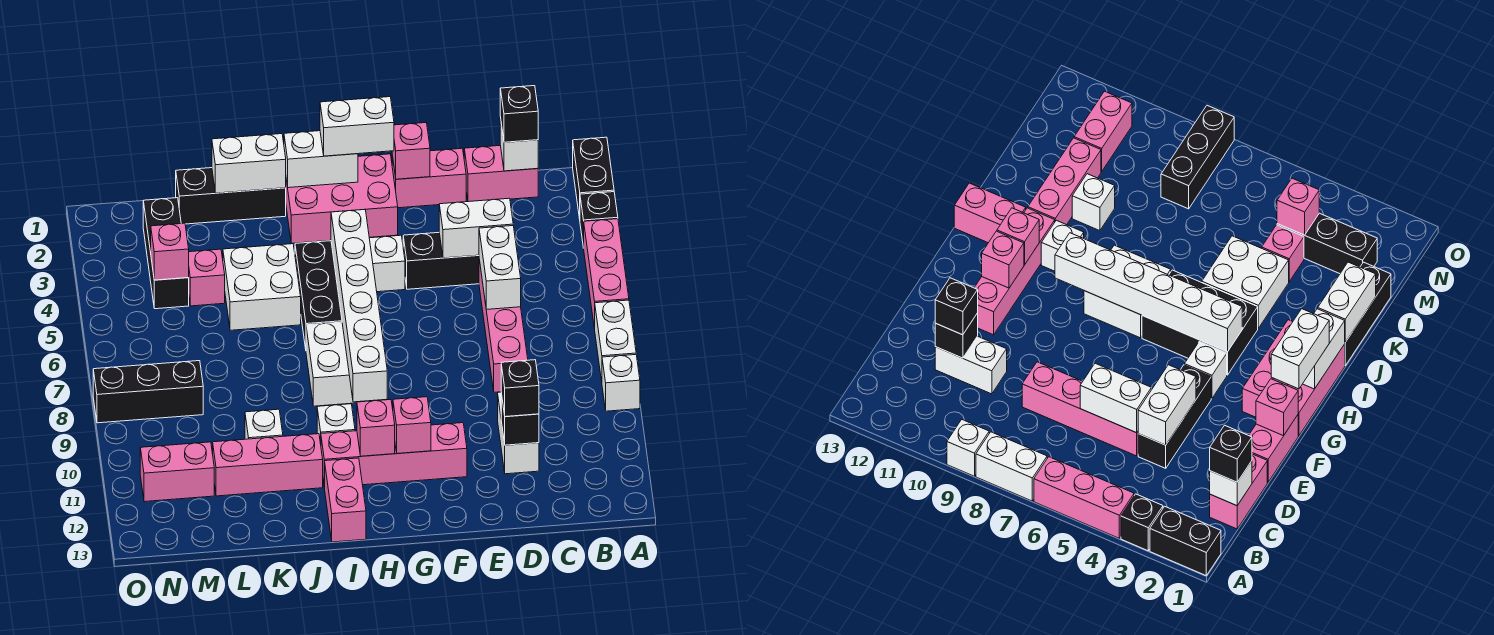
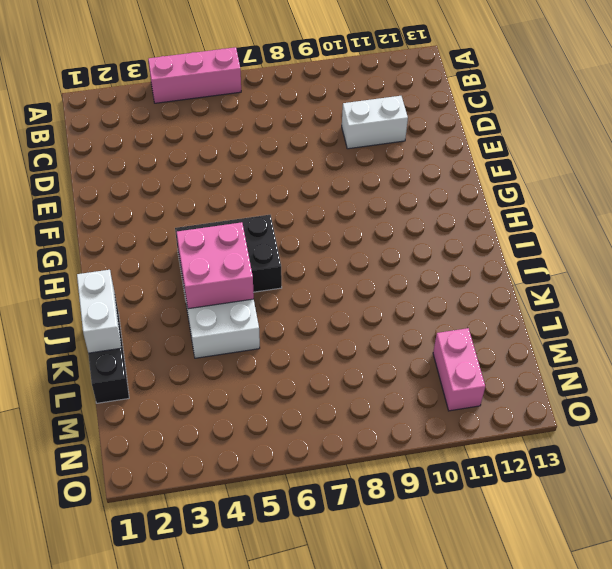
pink 2x2 brick [177,222,254,309] -> none
none -> black 1x2 brick [573,137,614,219]
none -> black 1x1 brick [580,192,618,248]
none -> white 1x2 brick [595,300,636,381]
none -> white 1x1 brick [602,355,640,411]

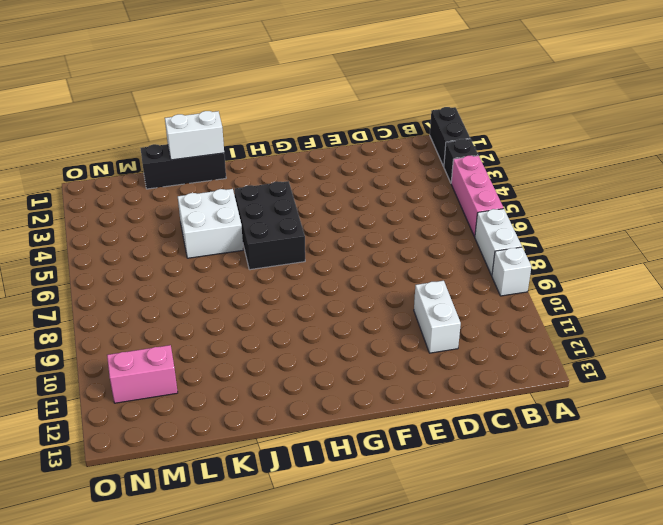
none -> pink 1x2 brick [464,145,538,202]
none -> black 1x3 brick [403,233,479,289]
none -> pink 1x4 brick [479,259,528,392]
none -> pink 1x2 brick [392,148,466,208]

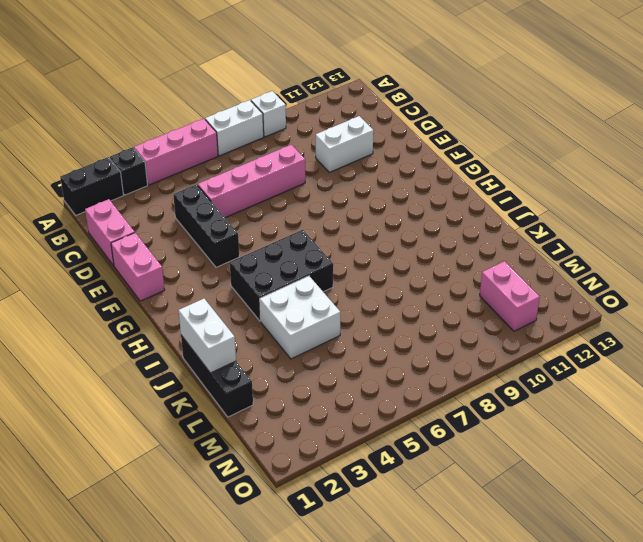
none -> pink 1x4 brick [321,423,467,487]
none -> pink 2x3 brick [286,154,398,243]
none -> white 1x1 brick [369,235,405,292]
none -> white 2x2 brick [306,322,378,406]

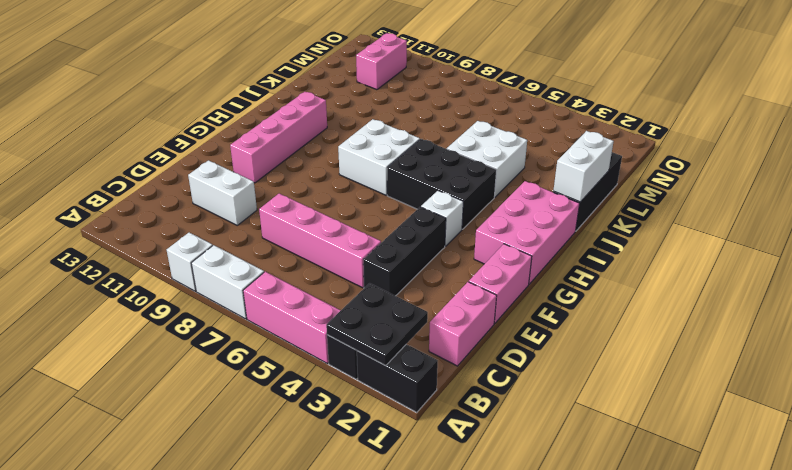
black 2x2 plate [326,283,428,366] -> none
none -> white 1x1 brick [317,404,355,444]
none -> pink 1x2 brick [325,458,366,542]
none -> pink 1x3 brick [213,434,323,496]
none -> white 1x1 brick [245,409,283,439]

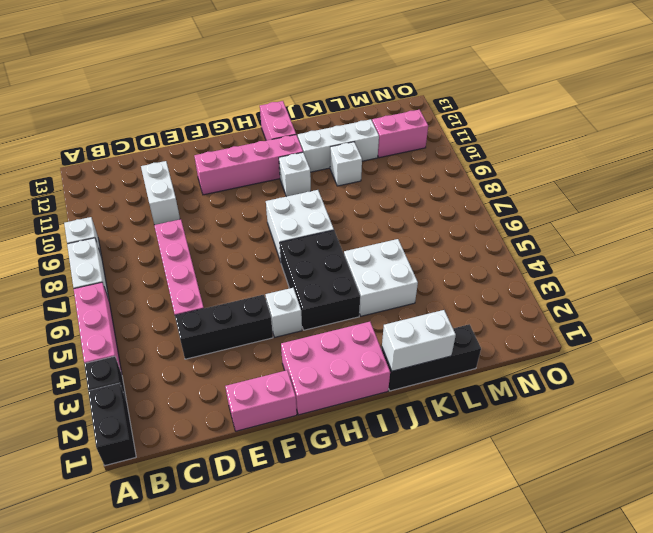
white 1x3 brick [298,119,379,172] -> pink 1x3 brick [213,434,323,496]
none -> pink 1x2 brick [464,145,538,202]
none -> pink 1x1 brick [189,249,225,306]
none -> black 1x3 brick [143,198,189,309]
none -> black 1x3 brick [93,361,203,423]

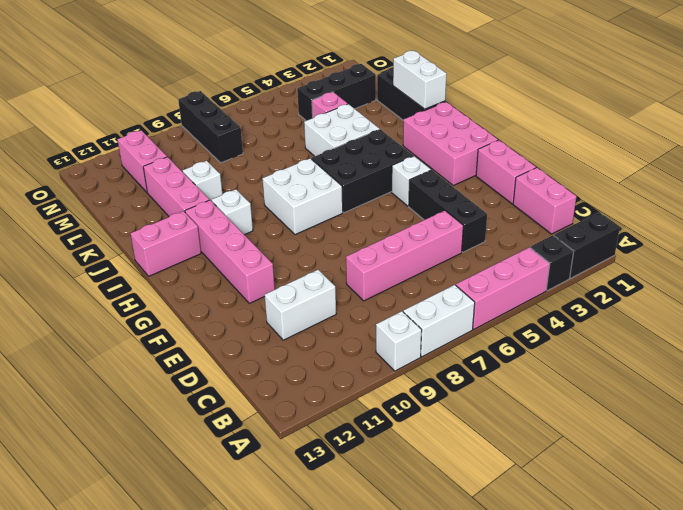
none -> white 1x1 brick [500,117,538,171]
none -> white 1x2 brick [439,198,513,258]
none -> white 1x2 brick [479,226,521,310]
none -> black 1x1 brick [501,393,539,445]

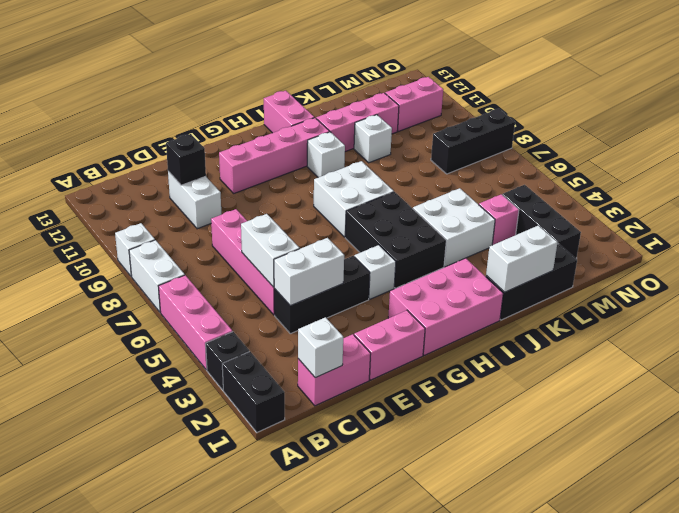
none -> pink 1x1 brick [392,123,430,179]
none -> pink 1x1 brick [393,397,431,454]
none -> white 1x2 brick [284,131,358,188]
none -> white 1x6 brick [331,209,387,402]

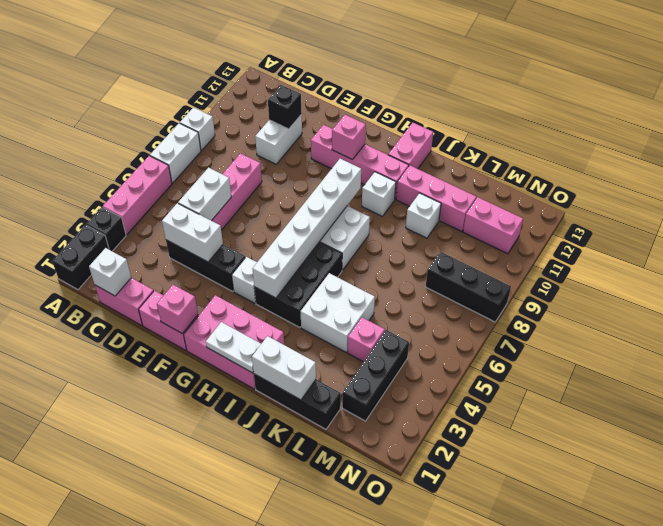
white 1x2 plate [206,322,261,373] -> white 1x2 brick [284,131,358,188]
none -> pink 1x1 brick [357,400,395,456]
none -> pink 1x1 brick [151,223,189,280]
none -> black 1x1 brick [500,86,538,142]
none -> black 1x1 brick [501,360,539,417]

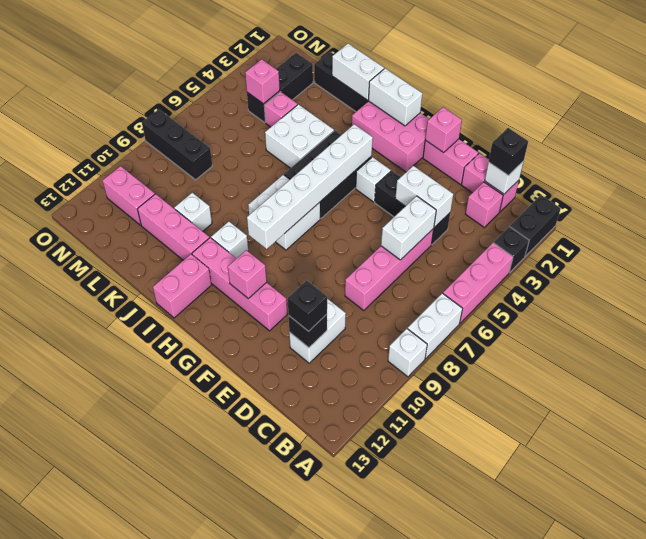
pink 1x1 brick [465,182,503,227] -> pink 1x1 brick moved to [357,400,395,456]
none -> white 1x2 brick [320,97,394,156]

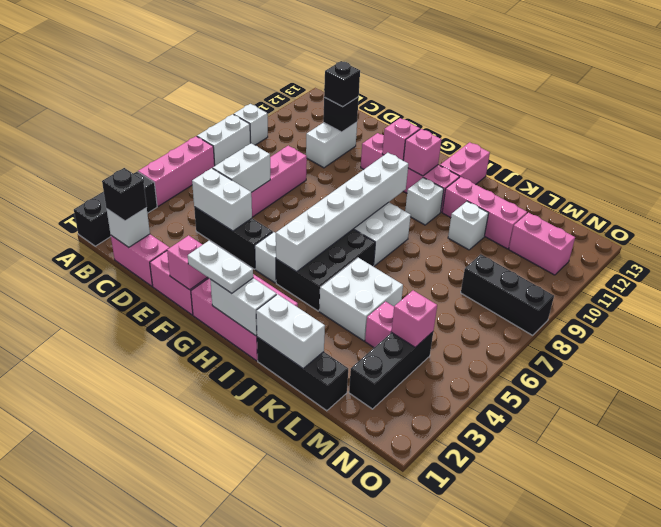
white 1x2 plate [188,240,253,293] -> white 1x2 brick [320,97,394,156]

